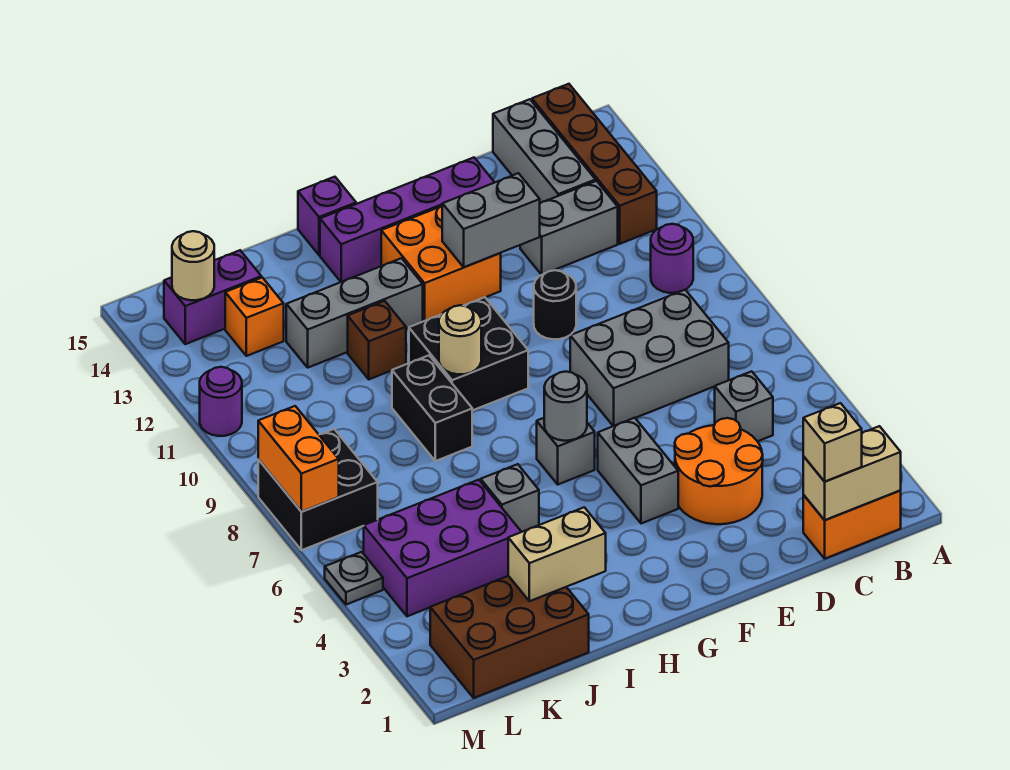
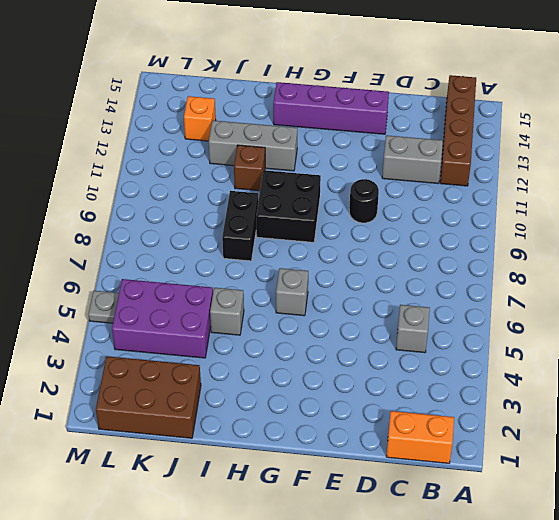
none -> purple 1x1 round brick [651,224,693,293]
none -> grey 2x3 brick [570,290,729,426]
none -> grey 1x3 brick [493,99,596,203]
none -> orange 2x2 round brick [675,418,763,524]

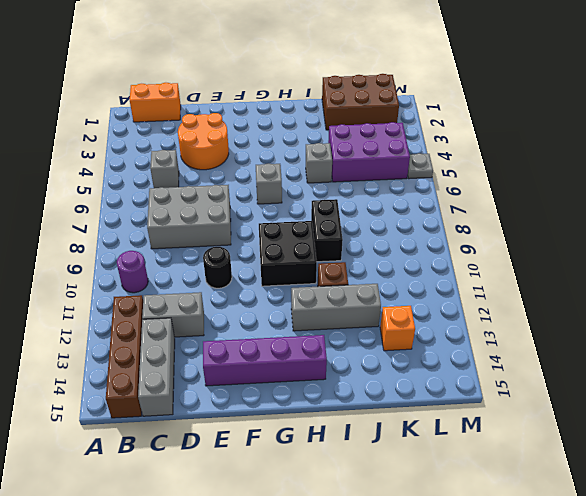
none -> grey 1x2 brick [598,418,678,524]
none -> orange 2x2 brick [381,206,501,321]
none -> purple 1x1 brick [298,177,356,255]
none -> purple 1x2 brick [164,250,261,344]

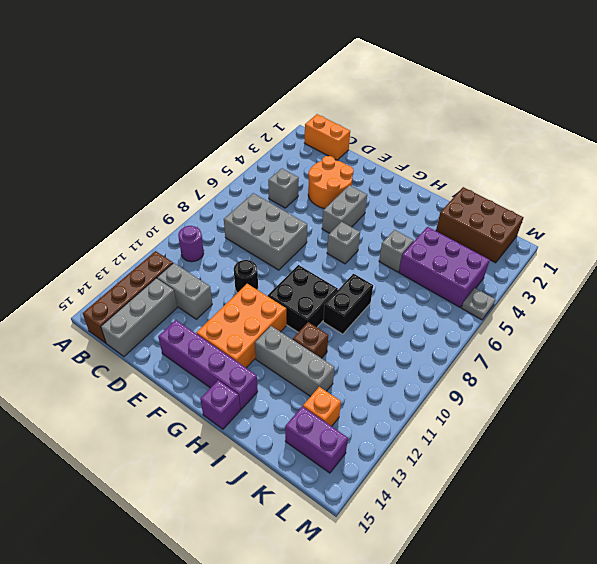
orange 2x3 brick [197,284,286,368] -> orange 2x2 brick [381,206,501,321]
none -> black 2x2 brick [258,429,378,550]
none -> purple 1x1 round brick [200,367,242,436]
none -> tan 1x2 brick [803,426,901,520]
none -> grey 1x2 brick [442,173,540,267]

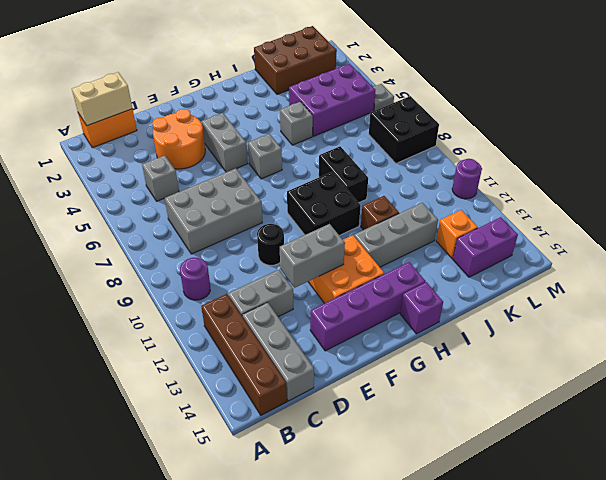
none -> grey 1x1 round brick [544,372,587,441]
none -> tan 1x1 round brick [439,305,481,374]
none -> tan 1x2 brick [508,507,606,601]
none -> tan 1x1 round brick [172,231,214,300]

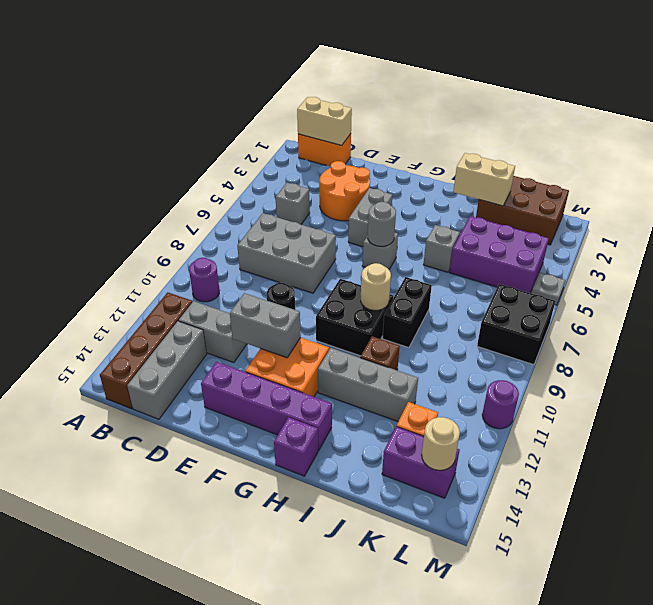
none -> orange 1x2 brick [258,406,339,512]
none -> tan 1x1 brick [803,403,862,482]

